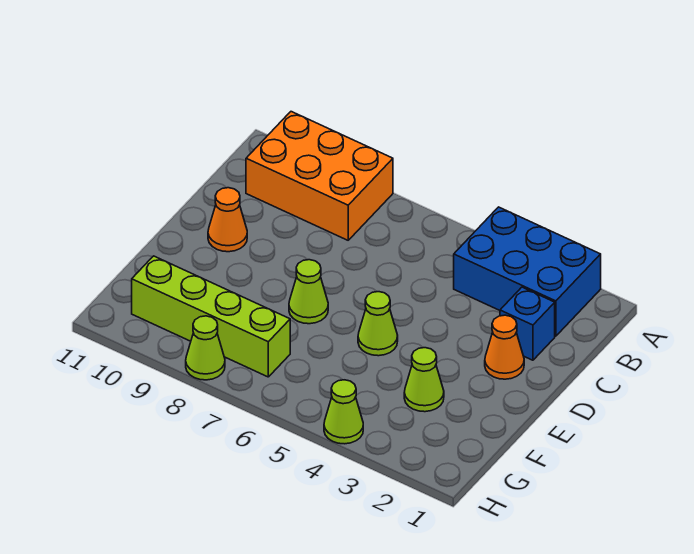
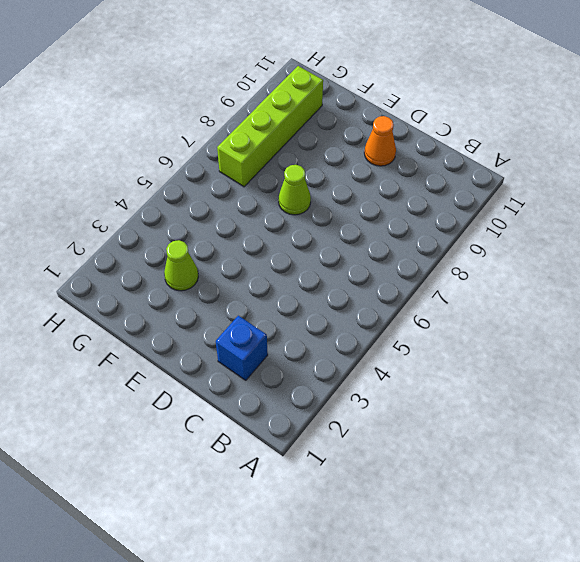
none -> blue 2x3 brick [454,207,601,336]
none -> orange 2x3 brick [246,112,393,240]

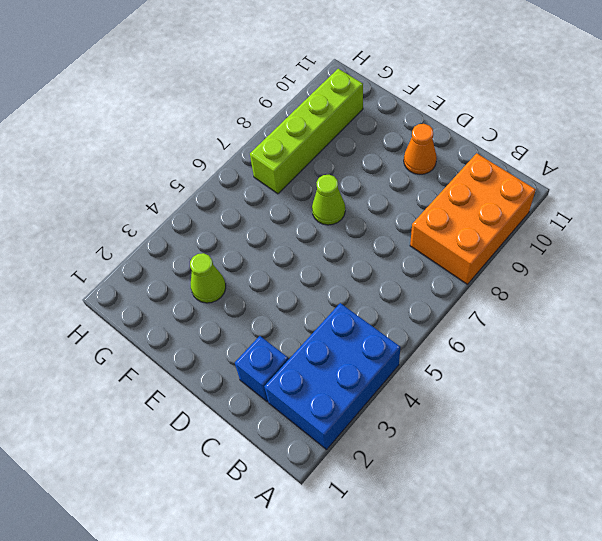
none -> orange 1x1 cone [485,315,524,379]
none -> lime 1x1 cone [358,292,398,356]

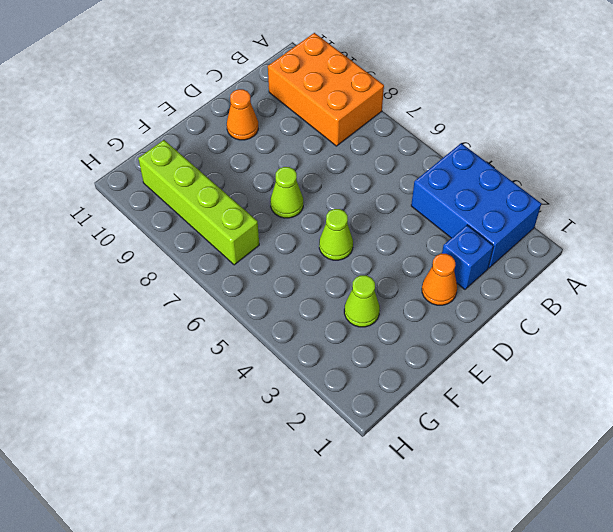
none -> lime 1x1 cone [324,380,363,444]
none -> lime 1x1 cone [186,316,225,380]

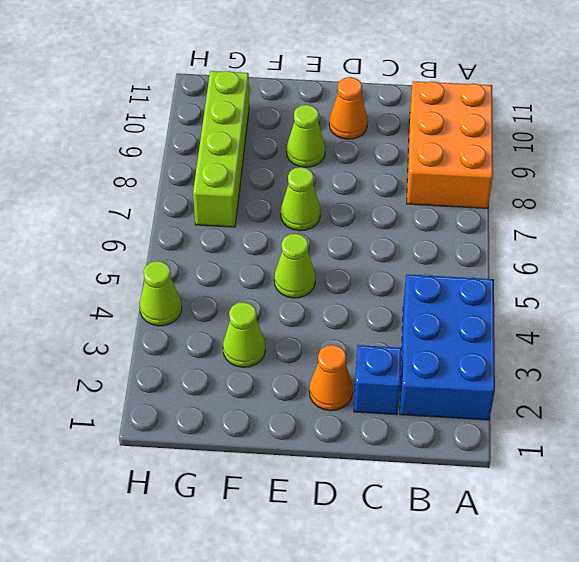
lime 1x1 cone [287,105,325,167] -> lime 1x1 cone moved to [186,316,225,380]

